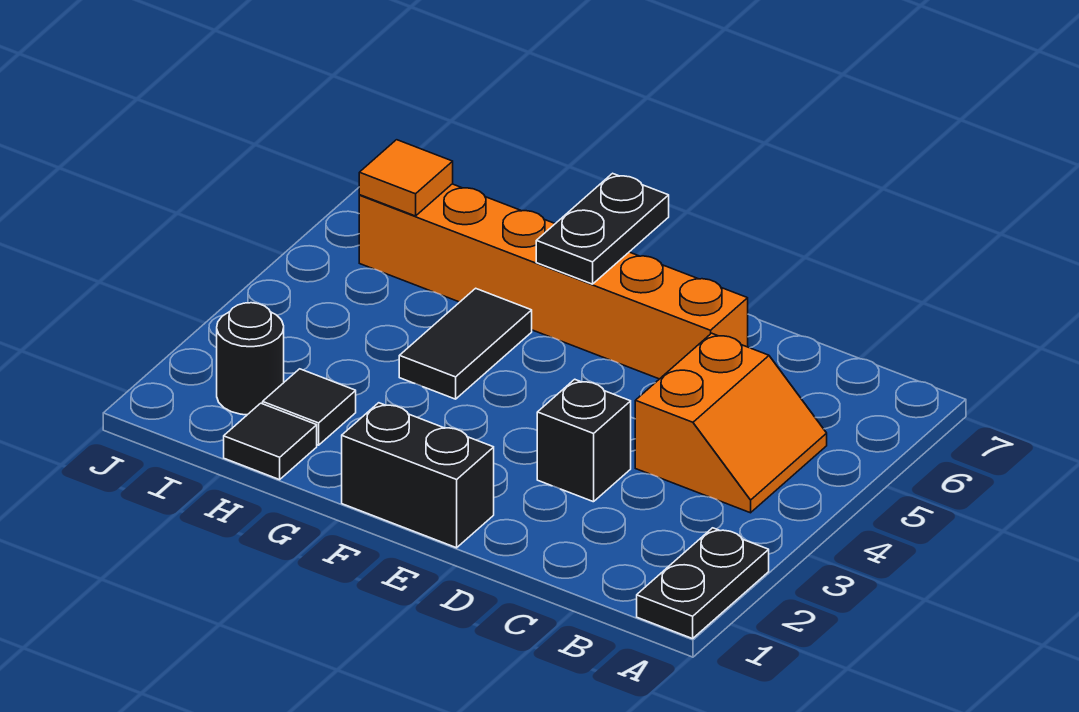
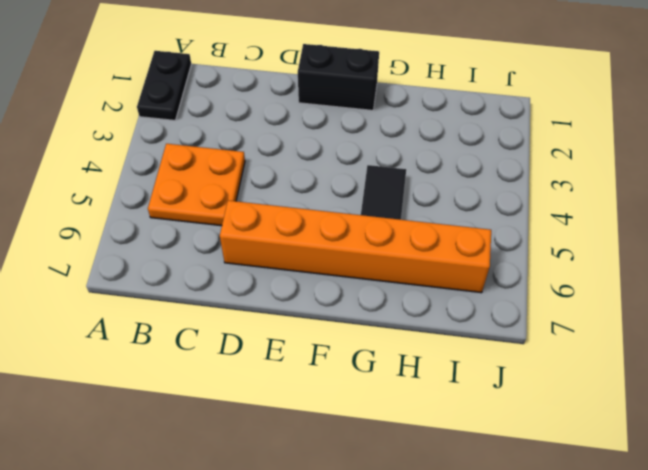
orange 2x2 plate [148,144,245,226] -> orange 2x2 slope [635,333,827,513]
none -> black 1x1 brick [537,379,631,502]
none -> black 1x1 tile [224,403,317,480]

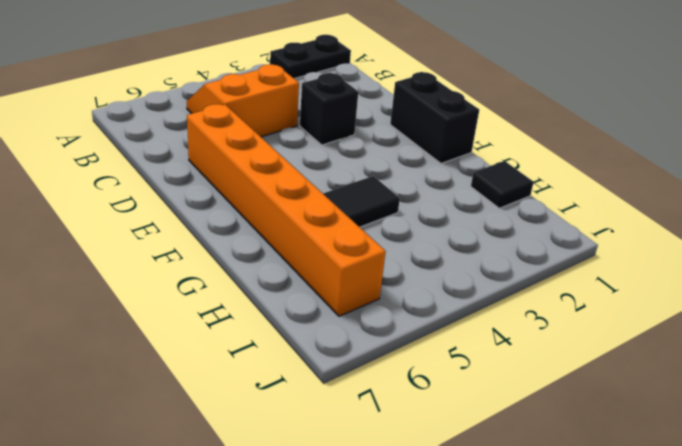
none -> black 1x1 tile [263,369,356,445]
none -> black 1x1 round brick [217,303,284,415]

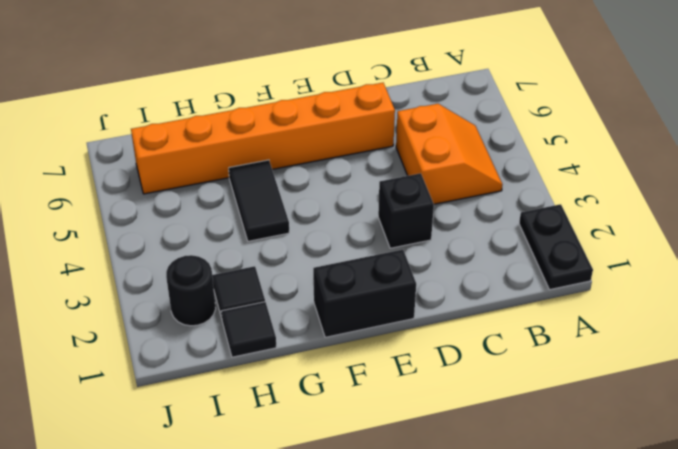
none -> black 1x2 plate [536,173,669,284]
none -> orange 1x1 tile [359,140,453,216]

